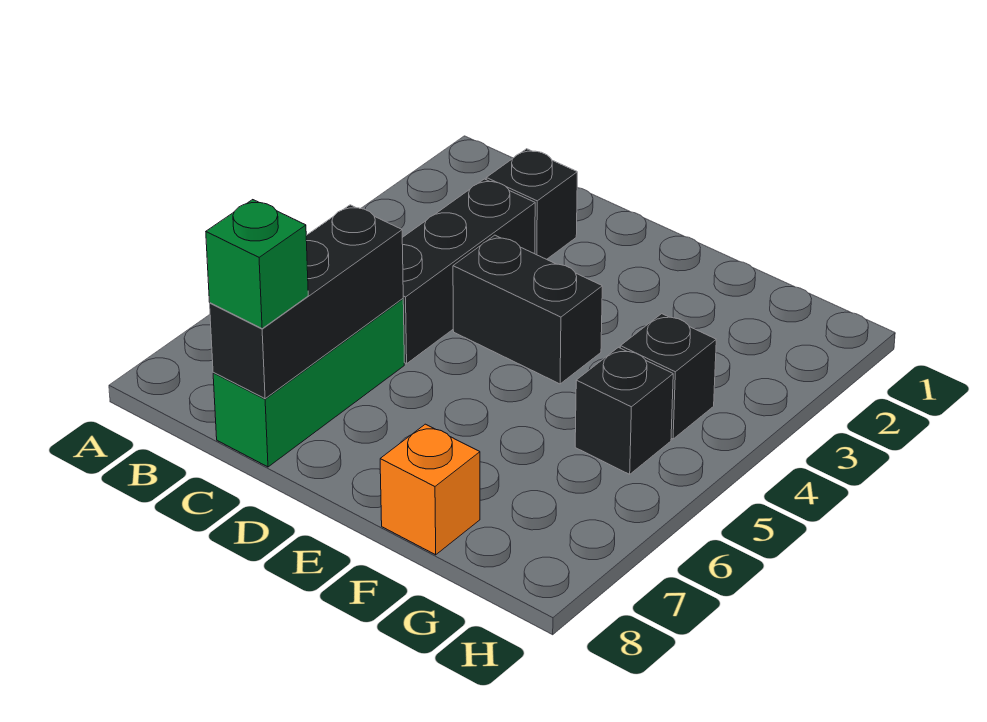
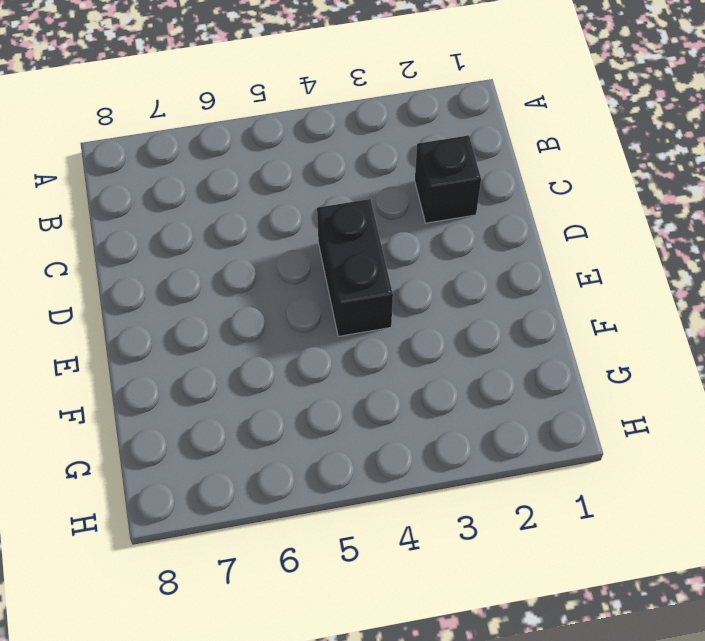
none -> black 1x3 brick [402,179,535,364]
none -> green 1x3 brick [213,299,404,467]

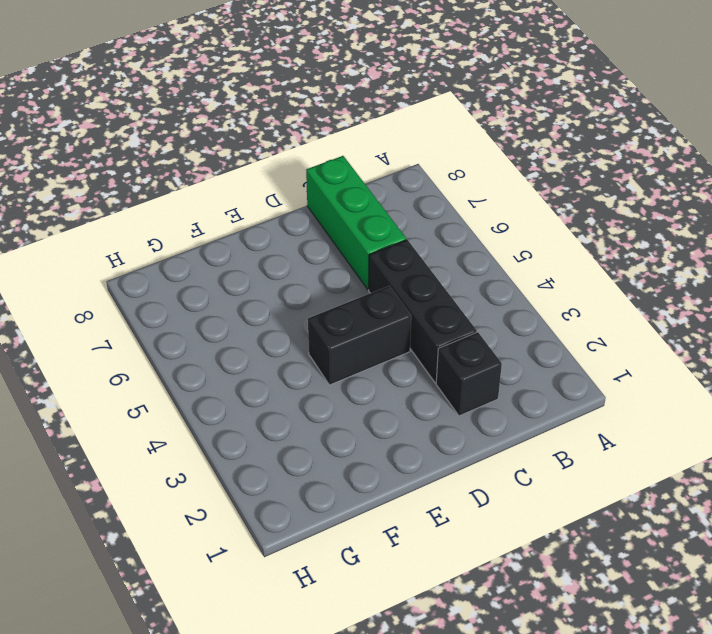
none -> orange 1x1 brick [380,424,480,555]
none -> black 1x1 brick [620,314,716,439]

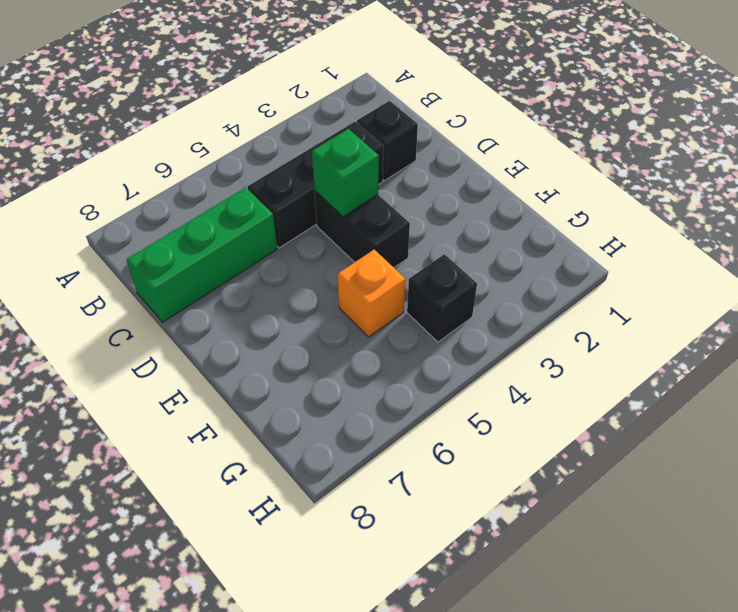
green 1x1 brick [312,129,379,217] -> green 1x1 brick moved to [206,200,308,328]
orange 1x1 brick [338,250,405,337] -> orange 1x1 brick moved to [380,424,480,555]
none -> black 1x1 brick [575,347,673,474]
none -> black 1x3 brick [210,205,403,399]

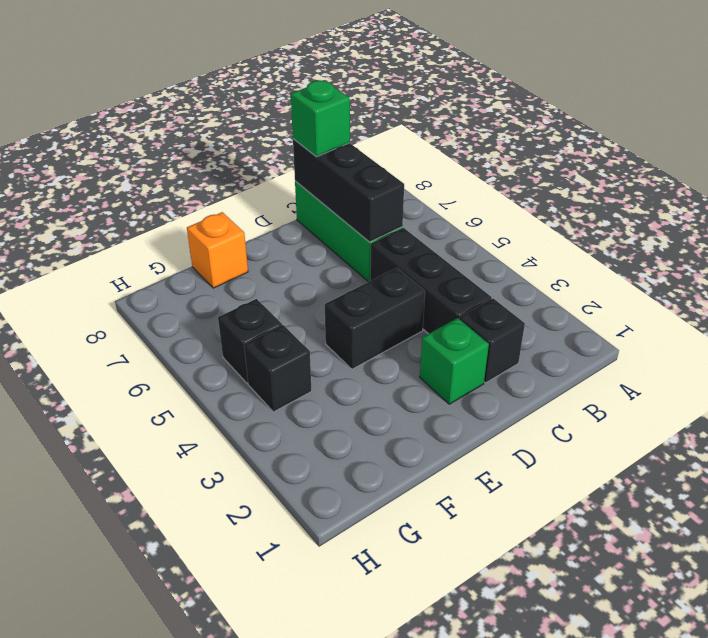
green 1x1 brick [420,318,489,404] -> none

